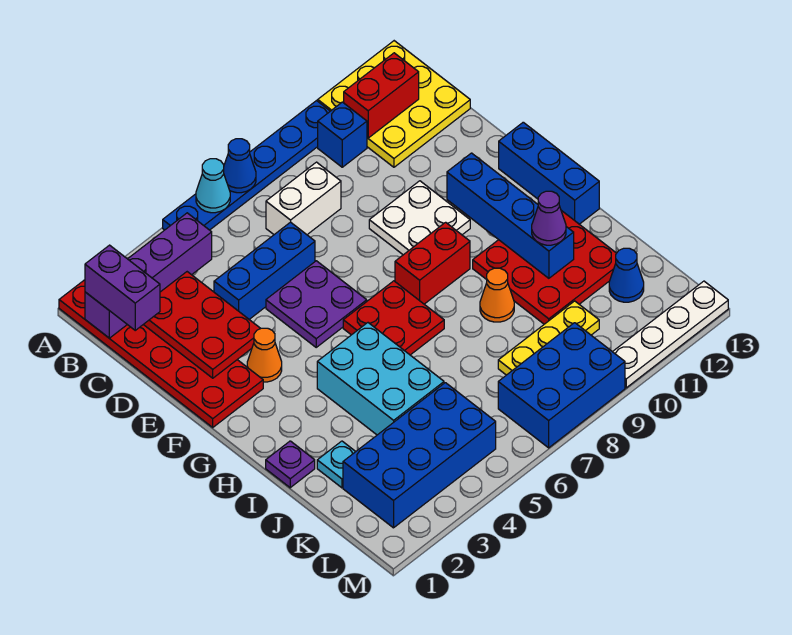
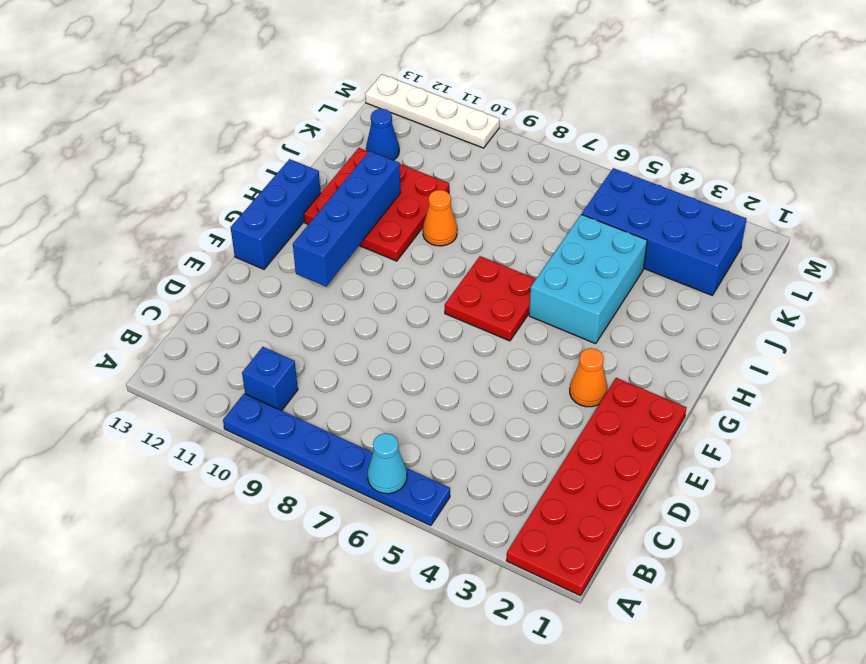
none -> yellow 3x3 plate [318,41,470,167]
none -> white 1x2 brick [266,162,341,235]
none -> blue 1x3 brick [214,222,315,319]
none -> purple 2x2 plate [266,261,367,347]

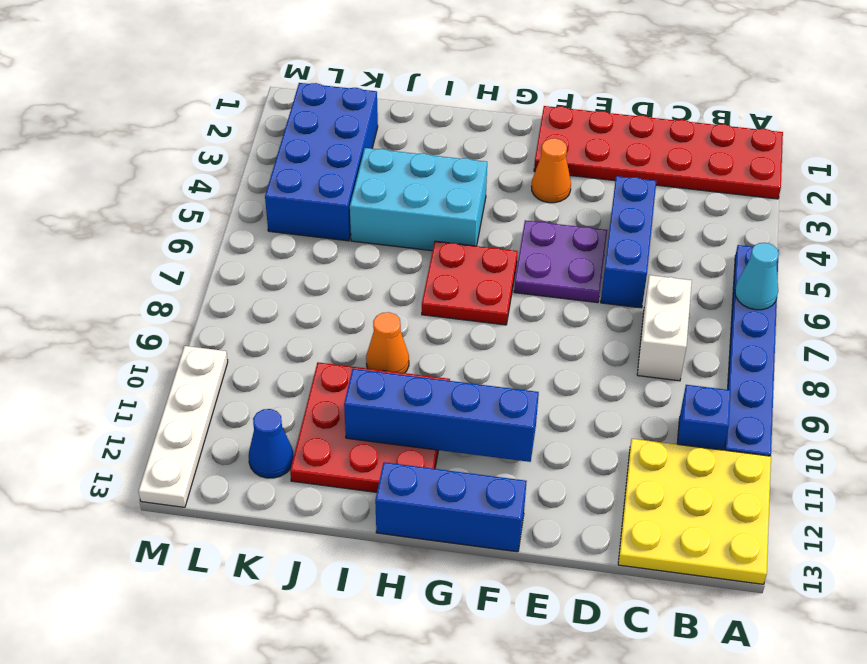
none -> white 2x2 plate [369,181,470,255]
none -> red 1x2 brick [395,222,470,304]
none -> purple 1x1 plate [266,441,315,488]
none -> cyan 1x1 plate [317,441,356,488]

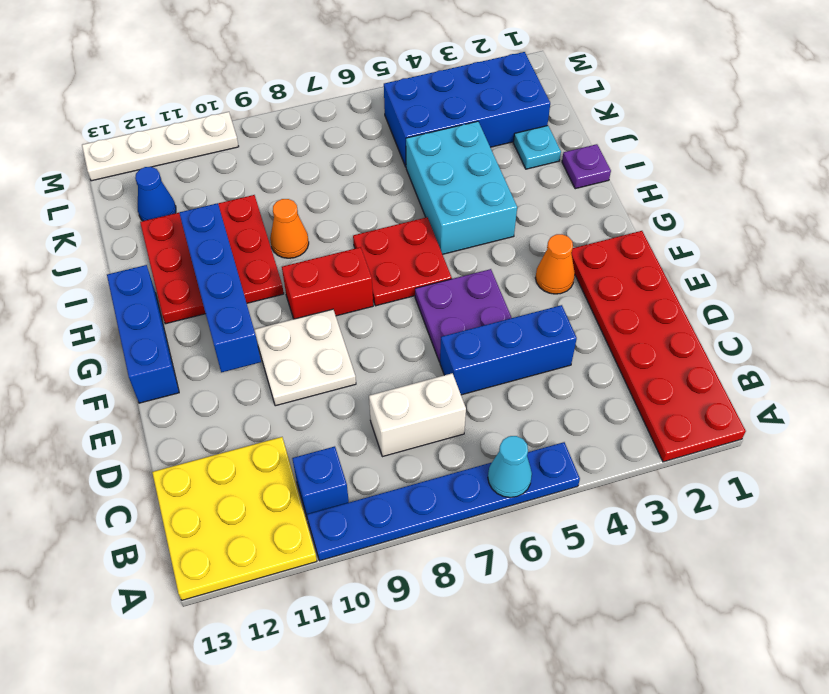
none -> yellow 1x3 plate [498,301,599,375]
none -> blue 2x3 brick [498,323,625,448]
none -> blue 1x1 cone [224,139,256,193]
none -> purple 1x4 brick [85,213,212,338]

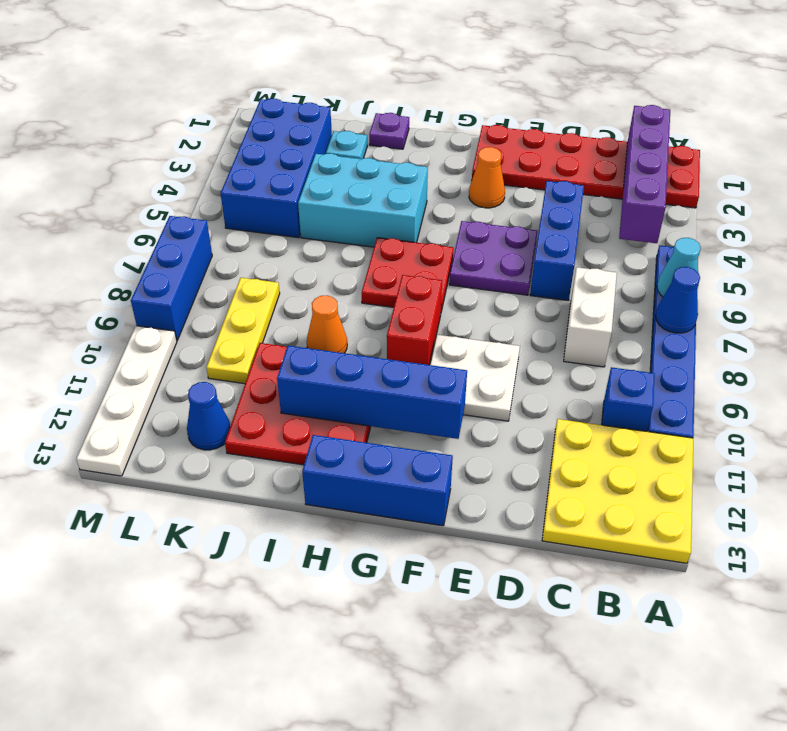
blue 1x3 brick [131,216,212,340] -> blue 2x3 brick [498,323,625,448]
none -> red 1x2 brick [344,53,419,138]
none -> red 2x3 plate [143,272,261,378]
none -> purple 1x2 brick [85,245,160,330]
none -> purple 1x1 cone [532,191,566,245]

